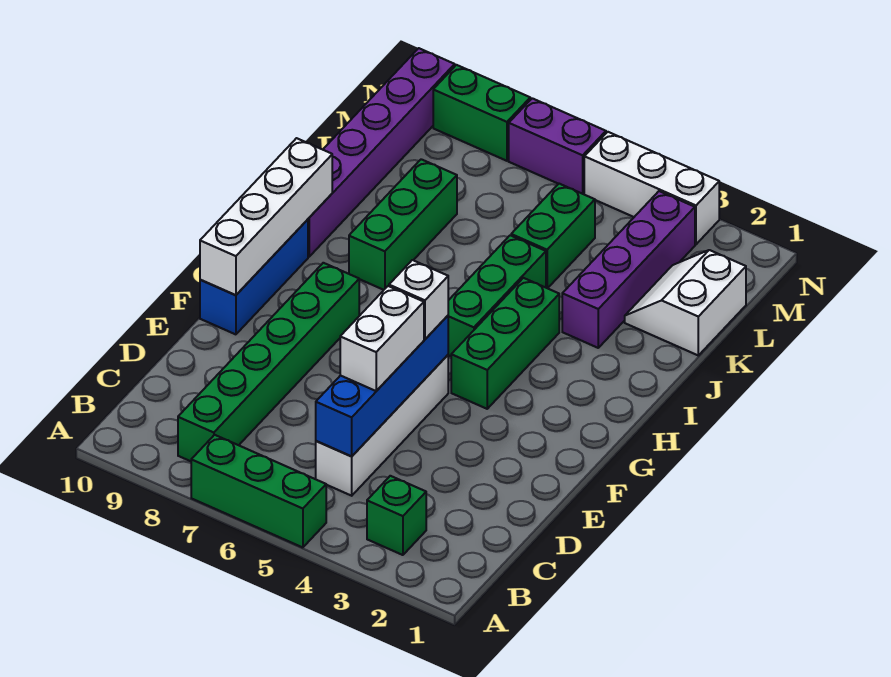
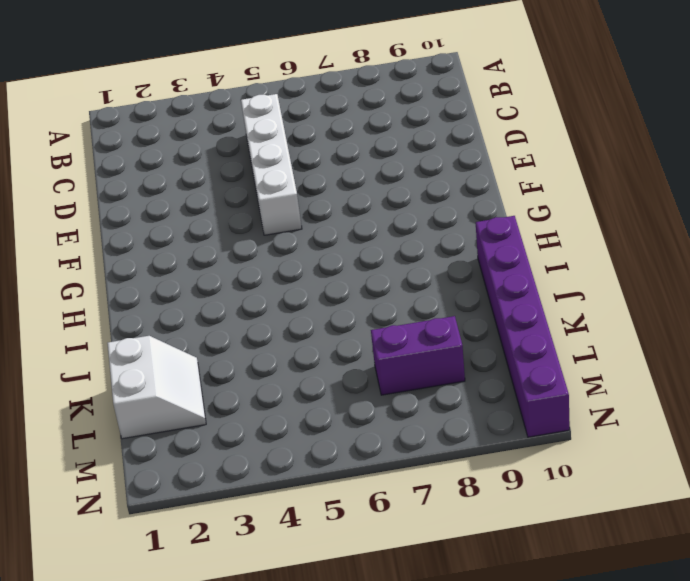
purple 1x2 brick [371,316,465,395] -> purple 1x2 brick moved to [509,98,606,194]
none -> green 1x3 brick [191,435,326,547]
none -> green 1x1 brick [367,476,426,555]
none -> green 1x6 brick [178,263,359,461]

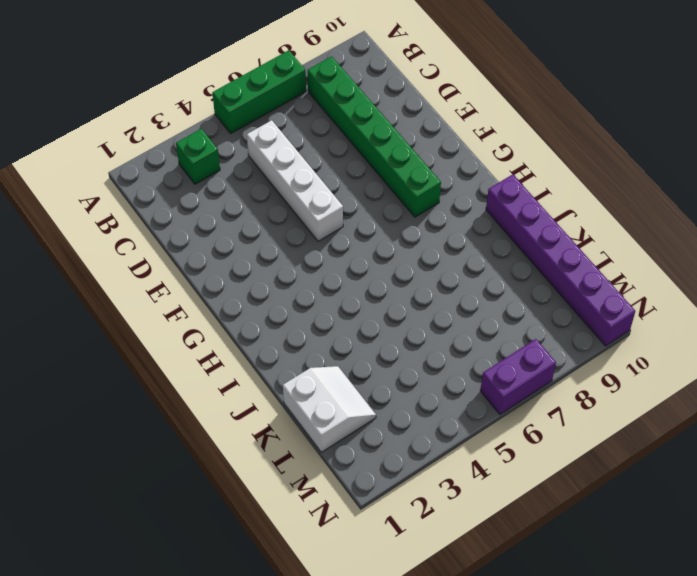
none -> blue 1x3 brick [200,219,308,334]
none -> green 1x3 brick [451,278,559,409]
none -> green 1x3 brick [448,235,546,356]

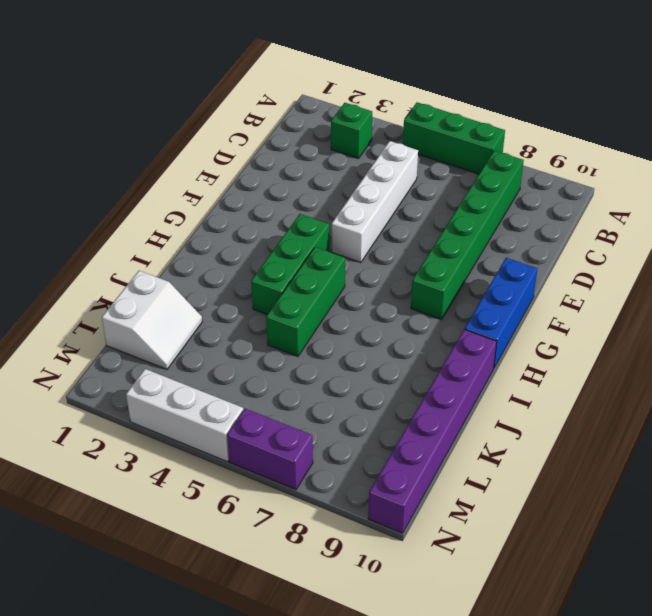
none -> green 1x3 brick [349,159,457,290]
none -> purple 1x4 brick [562,191,695,348]
none -> green 1x2 brick [511,184,595,288]

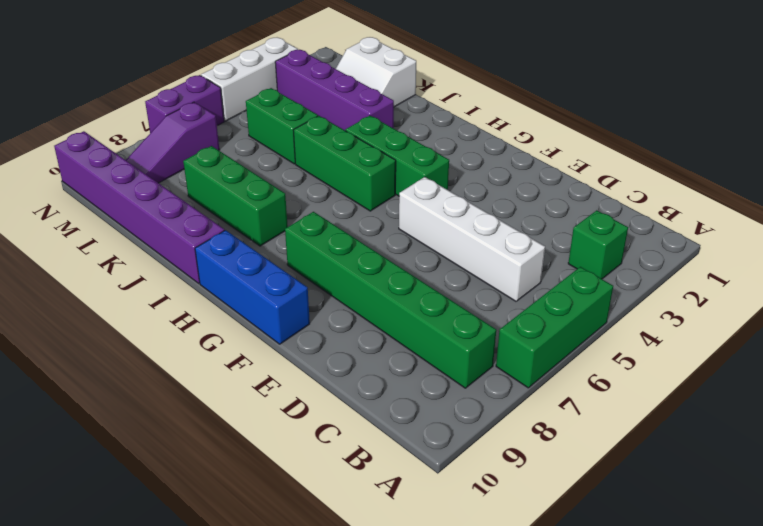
purple 1x3 slope [126,102,219,183] -> none
none -> green 1x2 brick [433,65,530,161]
none -> blue 1x4 brick [316,316,448,456]
none -> white 1x4 brick [200,138,332,295]

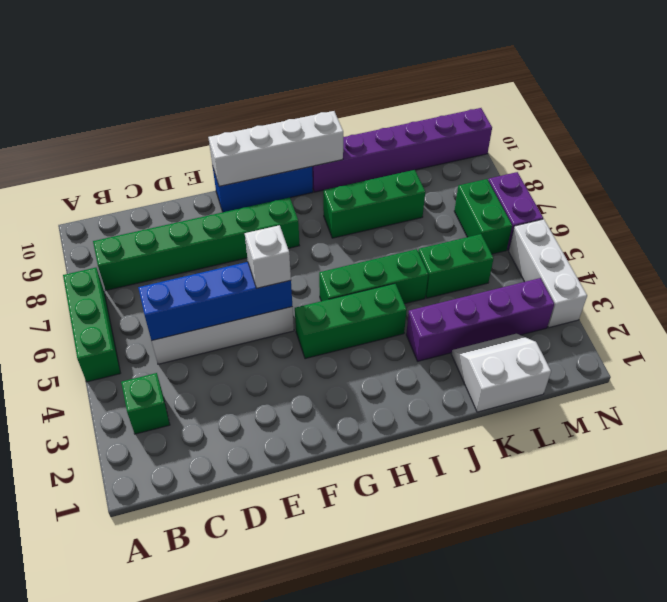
green 1x2 brick [454,179,512,254] -> green 1x2 brick moved to [433,65,530,161]
none -> white 1x2 brick [340,286,424,391]

